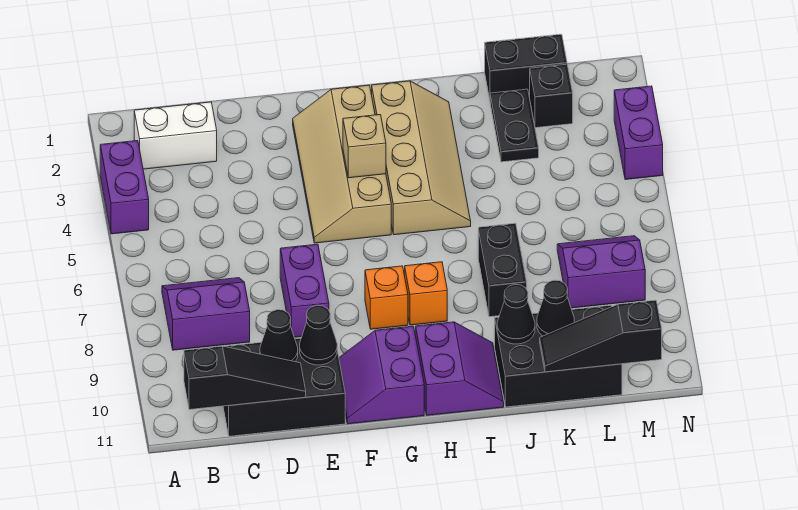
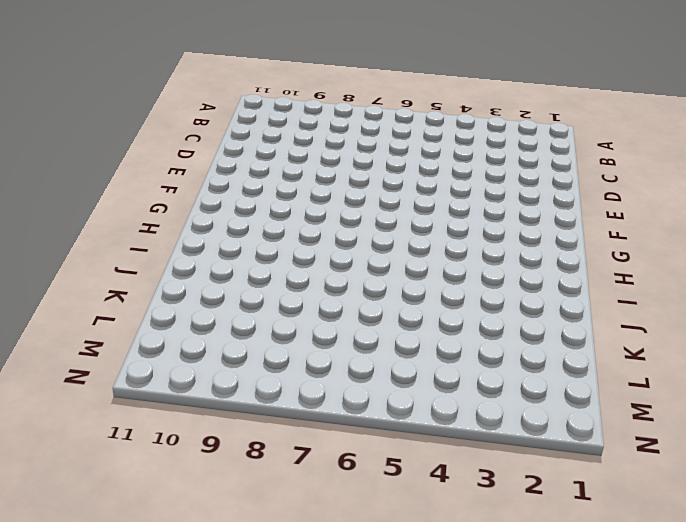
none -> purple 1x2 brick [100,141,149,234]
none -> white 1x2 brick [134,102,217,169]
none -> purple 2x2 slope [162,278,250,350]

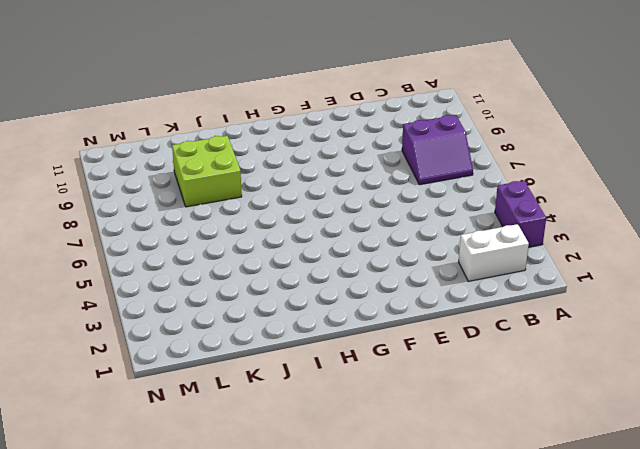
lime 2x2 brick [172,136,242,207] -> black 1x2 brick [478,223,527,317]
none -> black 2x3 brick [223,338,345,436]
none -> purple 1x2 brick [280,244,329,337]
none -> tan 2x4 slope [293,85,391,243]

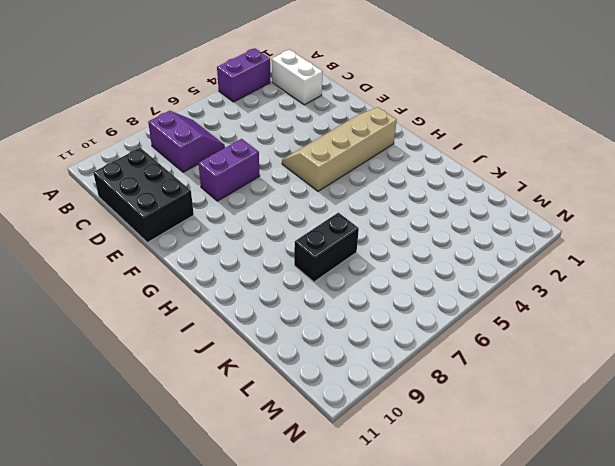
none -> purple 2x2 slope [339,326,424,424]
none -> orange 1x1 brick [365,266,408,329]
none -> tan 2x4 slope [372,81,471,235]

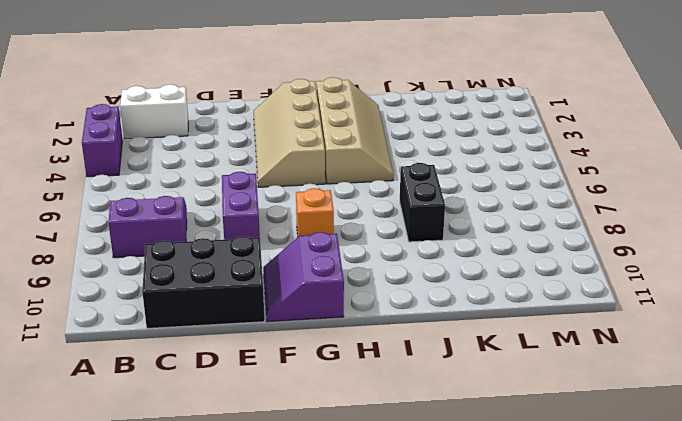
none -> orange 1x1 brick [405,262,447,325]
none -> purple 2x2 slope [416,322,504,415]
none -> black 2x3 brick [495,305,622,407]

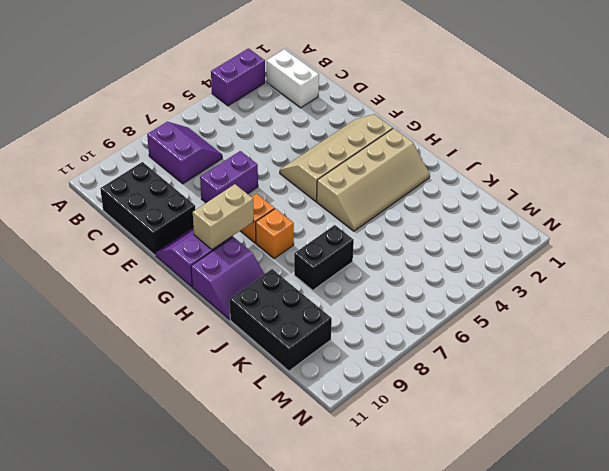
tan 1x2 brick [193,184,254,250] -> none
none -> black 1x2 brick [485,34,567,99]
none -> black 1x2 plate [490,89,539,162]
none -> black 1x1 brick [529,64,573,128]

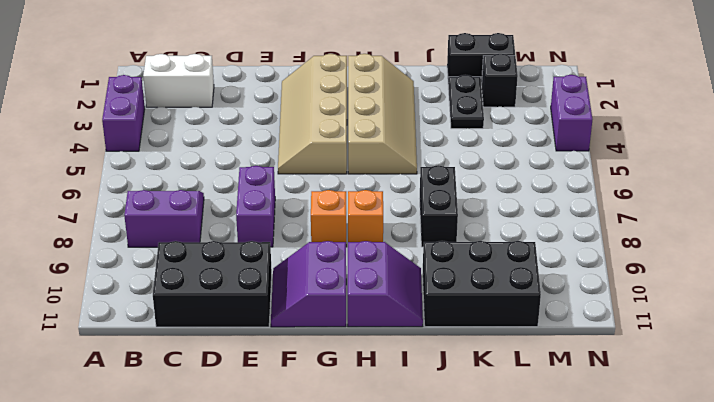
none -> purple 2x2 slope [557,236,645,308]
none -> black 1x3 slope [184,346,306,410]
none -> black 1x1 cone [260,310,298,362]

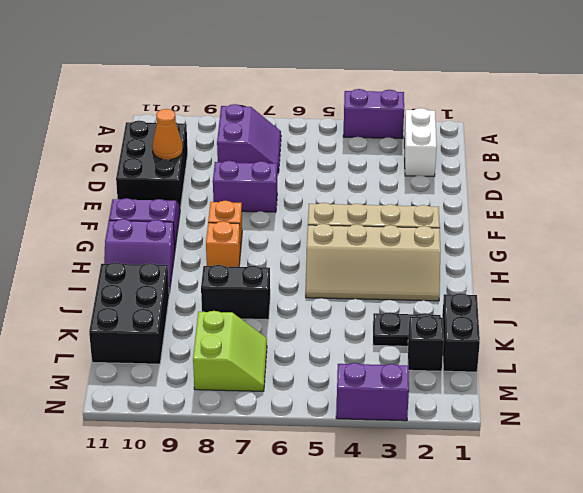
orange 1x1 cone [152,109,183,160] -> black 1x1 cone [260,310,298,362]
lime 2x2 slope [193,311,267,391] -> purple 2x2 slope [557,236,645,308]
none -> black 1x3 slope [184,346,306,410]
none -> black 1x1 cone [300,305,337,365]
none -> tan 1x1 brick [343,115,386,178]

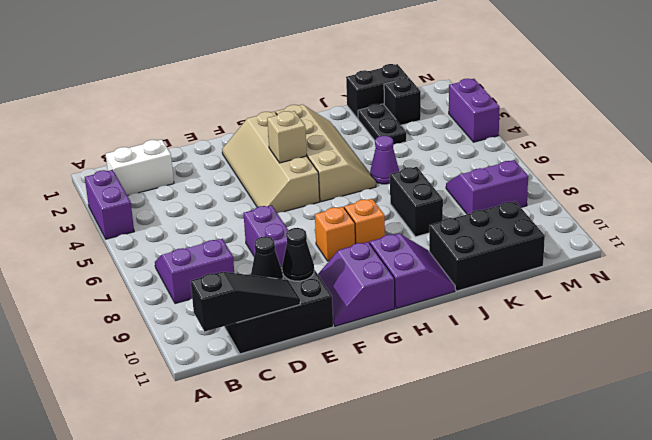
purple 1x1 cone [370,136,399,184] -> none
none -> black 1x1 cone [497,284,535,344]
none -> black 1x1 cone [537,280,574,336]
none -> black 1x3 slope [540,300,662,372]

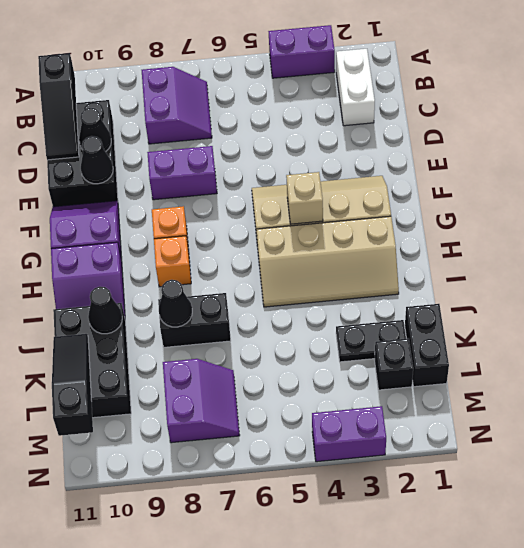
black 1x1 cone [159,280,192,327] -> black 1x1 cone moved to [537,280,574,336]

